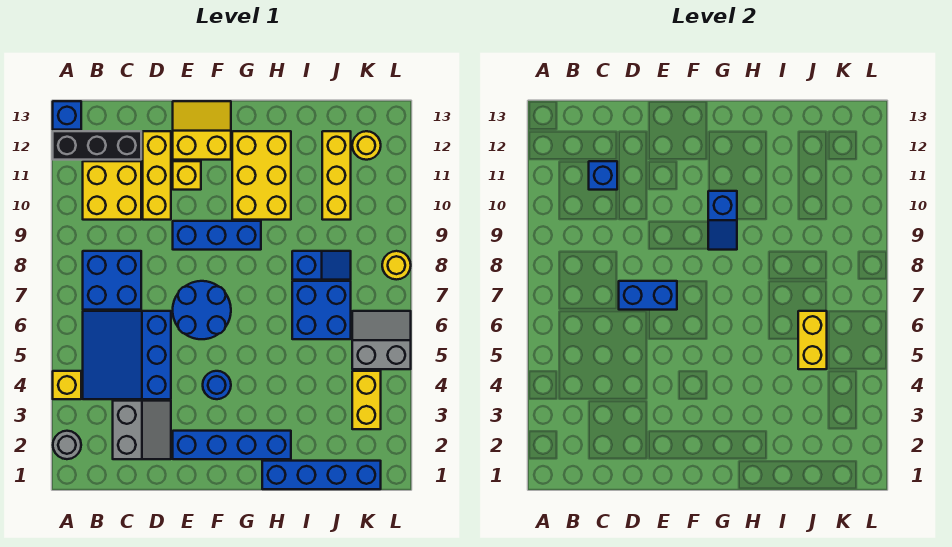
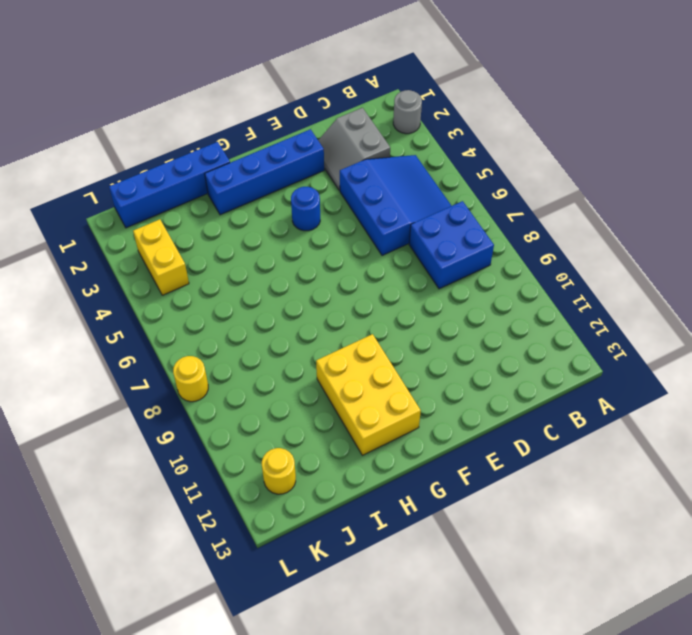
none -> yellow 1x1 brick [53,371,81,399]
none -> black 1x3 brick [53,131,141,160]
none -> blue 1x1 brick [53,101,81,130]

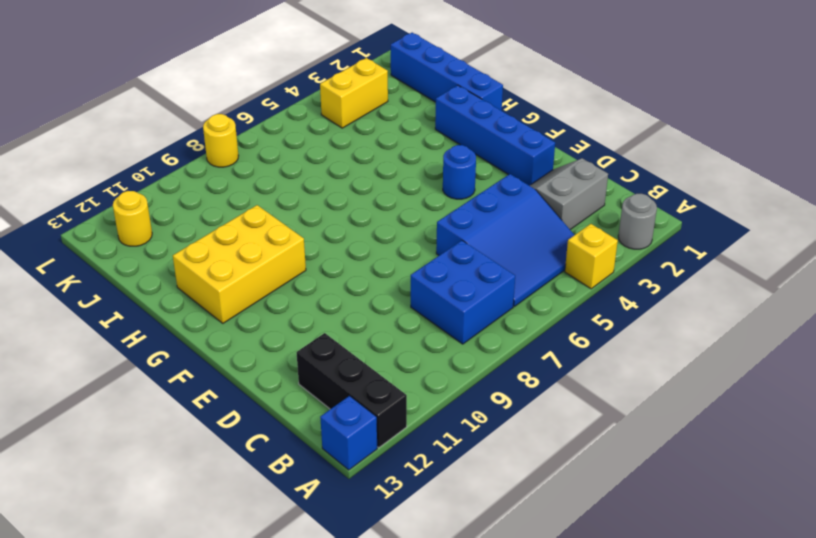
none -> yellow 2x2 brick [83,161,141,220]
none -> yellow 1x3 brick [143,131,171,220]
none -> blue 2x2 round brick [173,281,231,339]

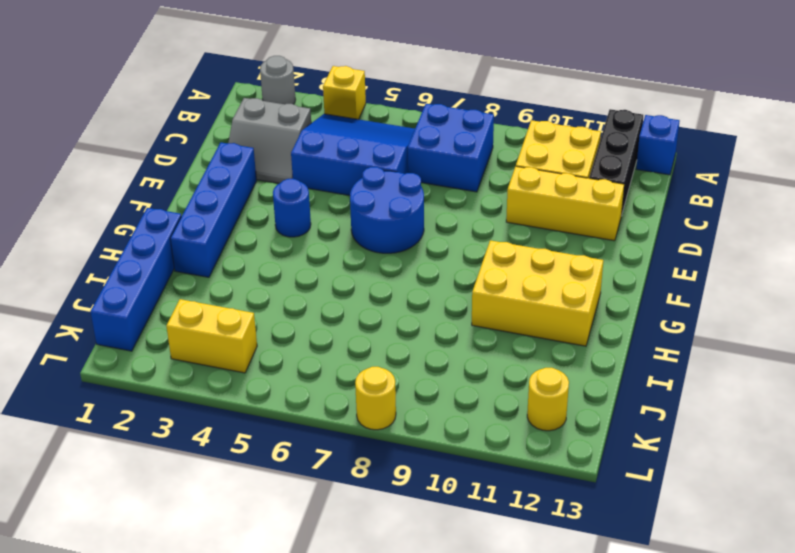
none -> blue 1x3 brick [173,221,261,250]
none -> yellow 1x1 brick [173,161,201,190]
none -> yellow 2x2 slope [173,101,231,160]

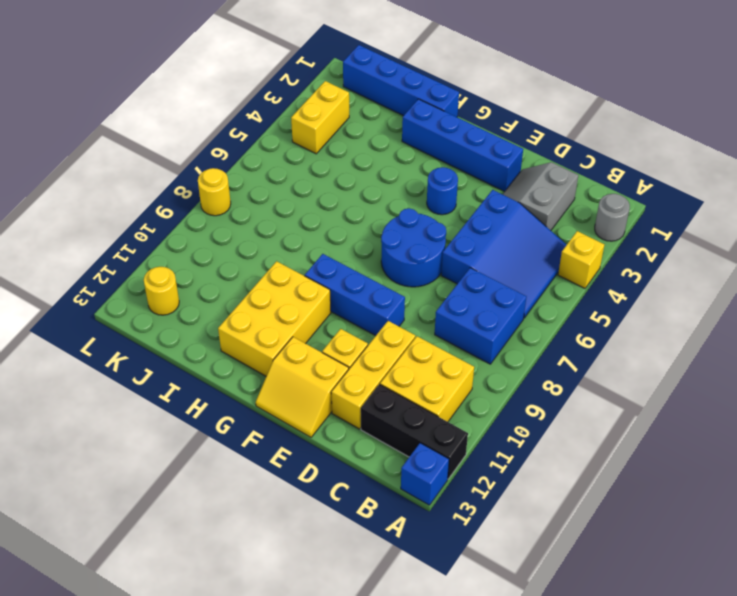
none -> blue 2x2 brick [292,281,351,339]
none -> blue 1x2 slope [292,251,351,280]
none -> yellow 1x3 brick [322,131,351,220]

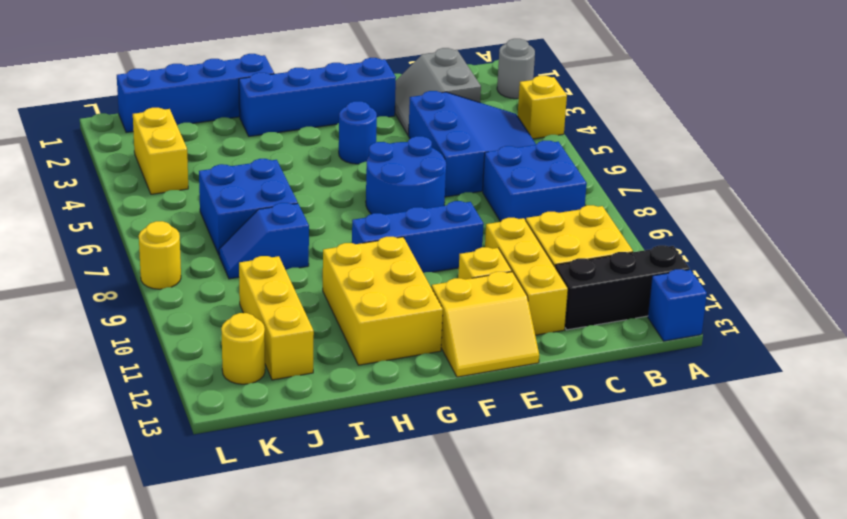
none -> grey 2x2 slope [352,311,411,369]
none -> blue 1x1 brick [589,161,617,190]
none -> blue 1x2 brick [619,281,677,310]

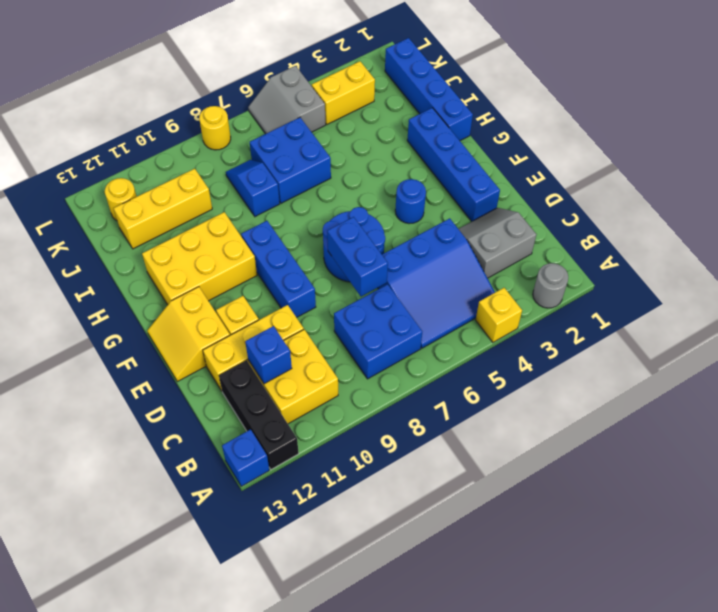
none -> blue 1x2 slope [708,191,737,250]
none -> yellow 1x2 brick [798,311,827,369]

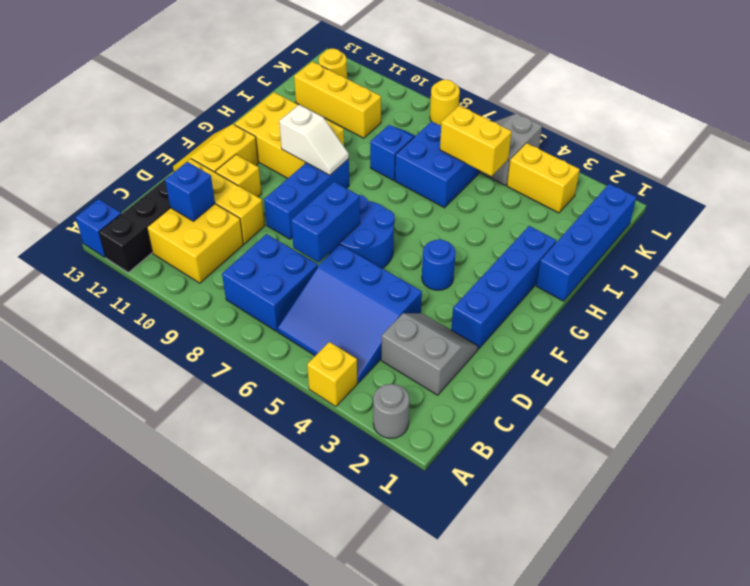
white 1x2 slope [279,105,349,175] -> blue 1x2 slope [708,191,737,250]

